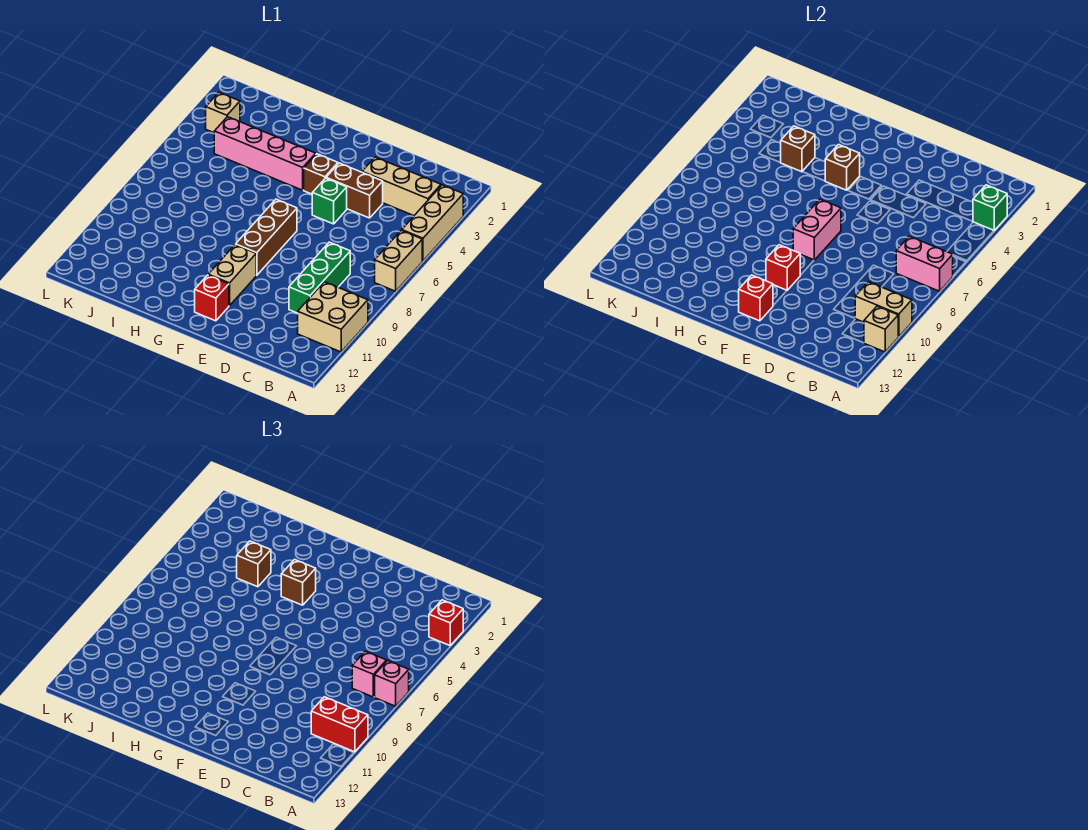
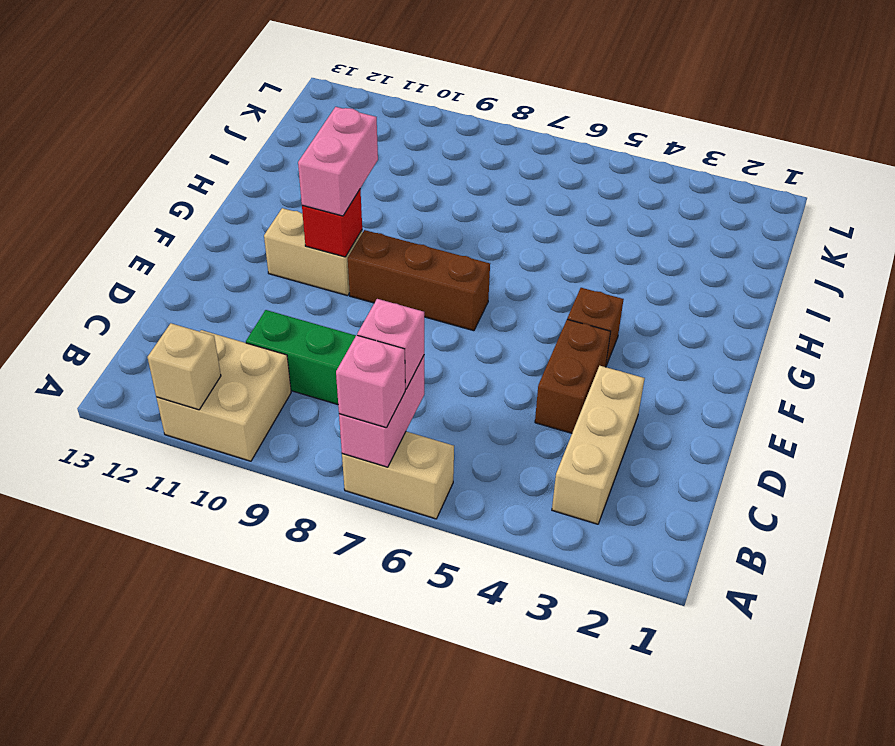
pink 1x2 brick [298,107,378,216] -> pink 1x2 brick turned to [793,199,841,260]
none -> tan 1x3 brick [402,185,463,261]
none -> green 1x1 brick [312,178,347,224]
none -> red 1x1 brick [195,275,229,321]

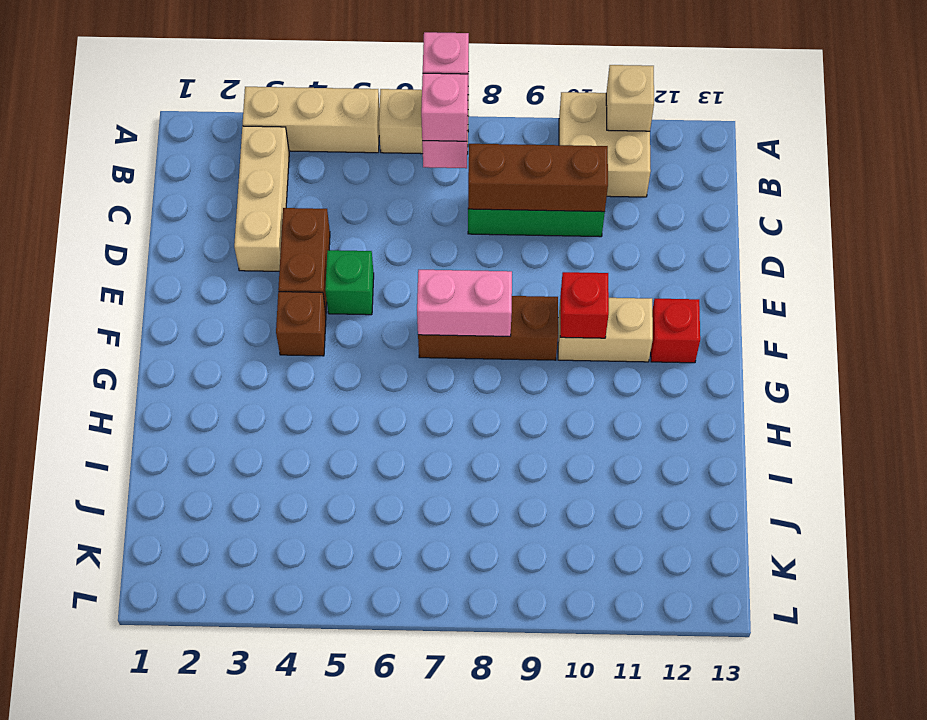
brown 1x3 brick [468,144,608,212] -> none
none -> pink 1x4 brick [214,117,316,190]
none -> tan 1x1 brick [206,92,240,133]
none -> green 1x1 brick [973,185,1007,230]

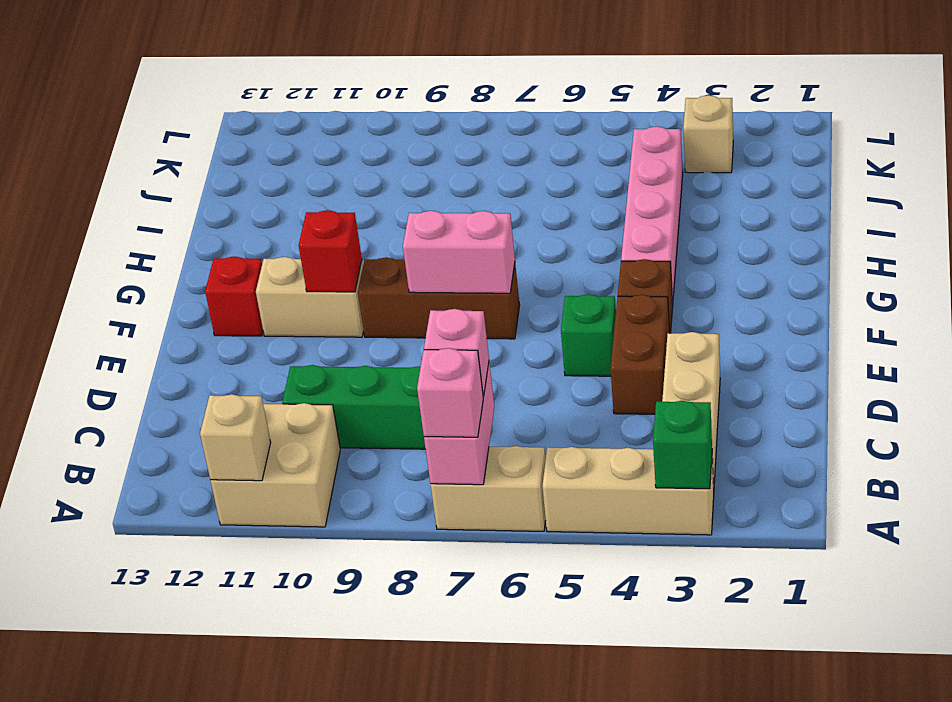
none -> tan 1x2 brick [855,282,912,337]
none -> red 1x1 brick [739,275,773,321]
none -> brown 1x1 brick [825,145,860,190]

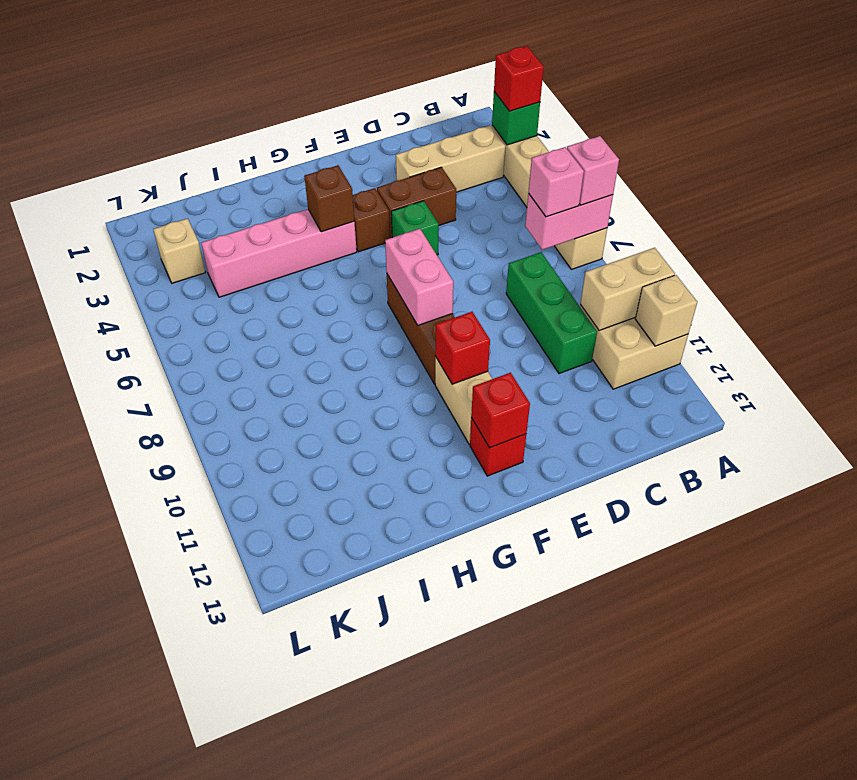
none -> brown 1x1 brick [780,126,815,172]
none -> red 1x2 brick [311,697,368,752]
none -> brown 1x1 brick [281,560,316,605]

